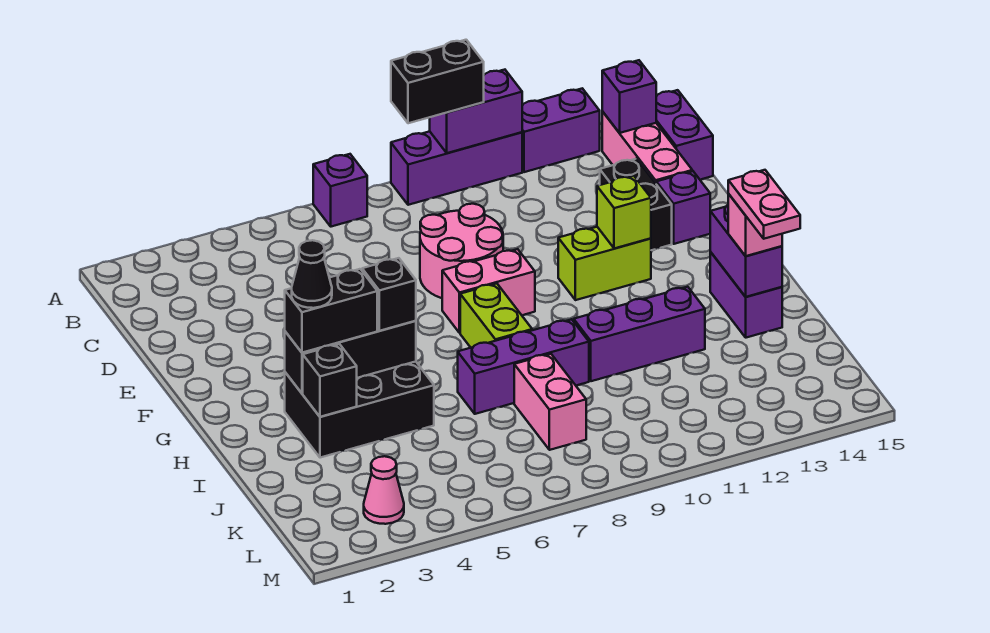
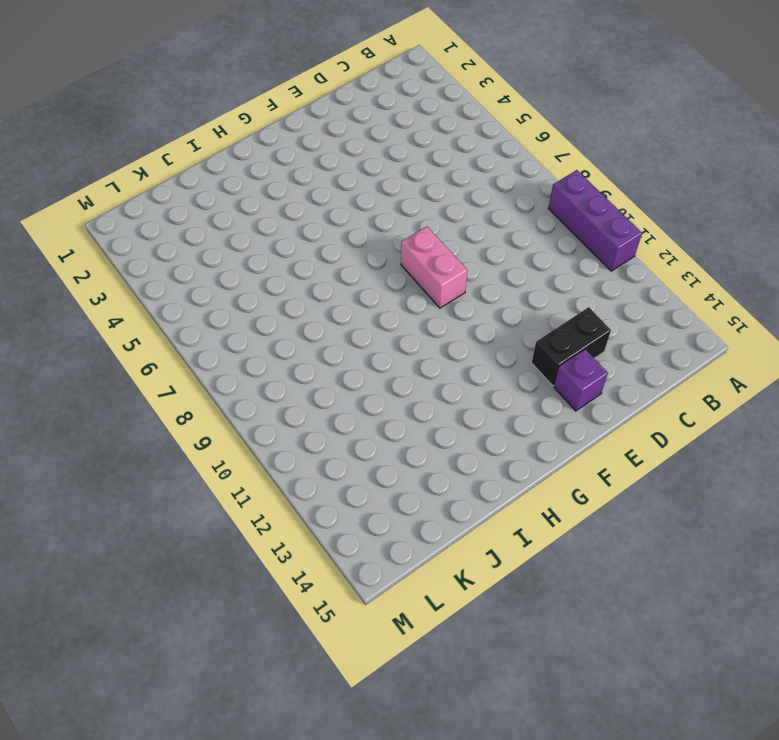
none -> purple 1x1 brick [313,154,367,227]
none -> purple 1x2 brick [522,88,600,172]
none -> pink 1x3 brick [602,112,692,183]

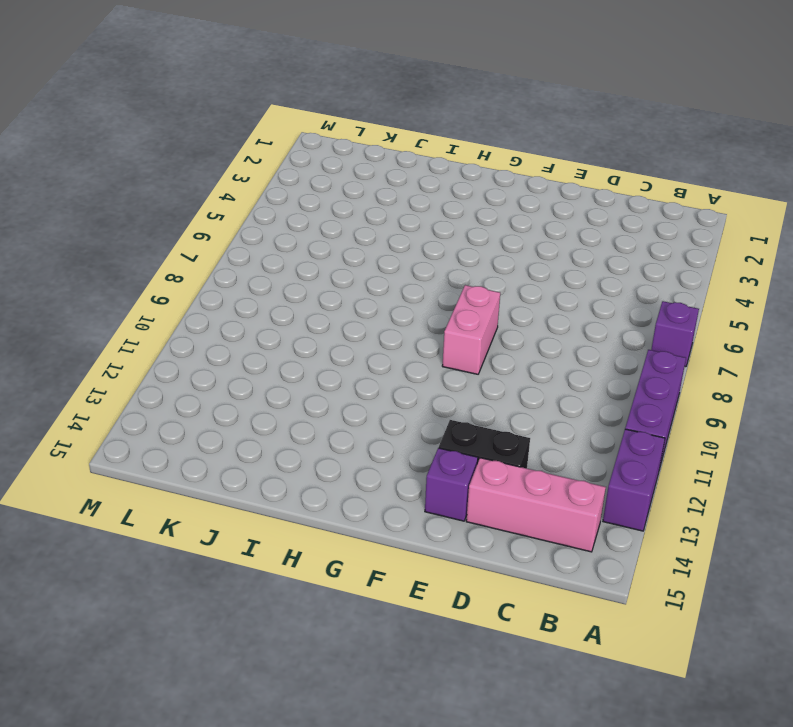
none -> purple 1x2 brick [656,90,713,180]
none -> pink 2x2 round brick [420,204,503,298]
none -> lime 1x2 brick [558,227,651,300]

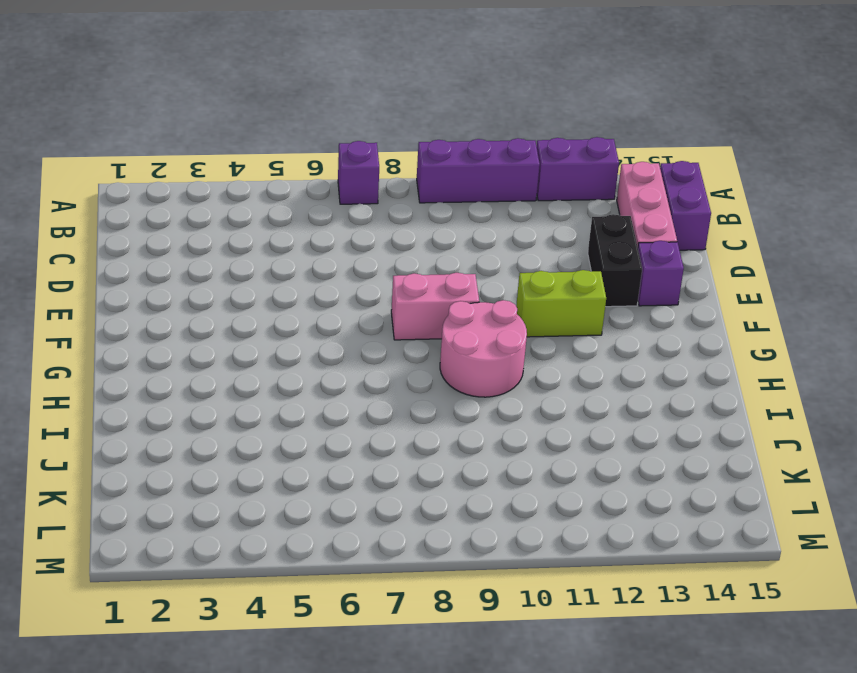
pink 2x2 round brick [440,300,527,397] -> pink 2x2 round brick moved to [420,204,503,298]
none -> lime 1x2 brick [460,284,532,348]
none -> black 2x3 brick [285,362,434,458]
none -> purple 1x2 brick [710,252,782,338]

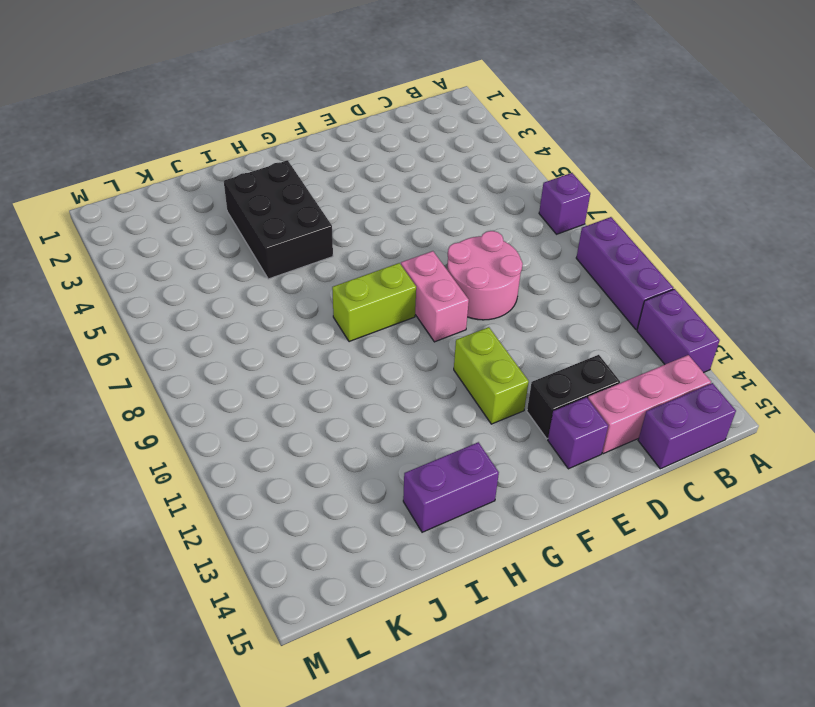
none -> purple 1x3 brick [458,319,589,414]
none -> purple 1x3 brick [574,287,705,381]
none -> pink 1x2 brick [514,354,586,450]

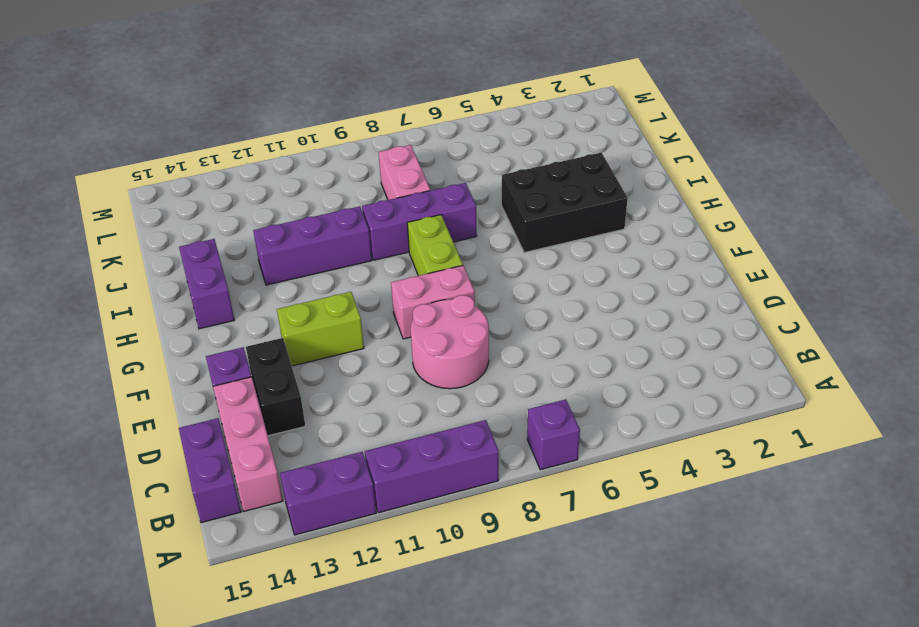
none -> pink 1x1 cone [364,456,404,524]
none -> purple 1x2 brick [430,70,522,153]
none -> purple 1x1 brick [602,60,656,133]

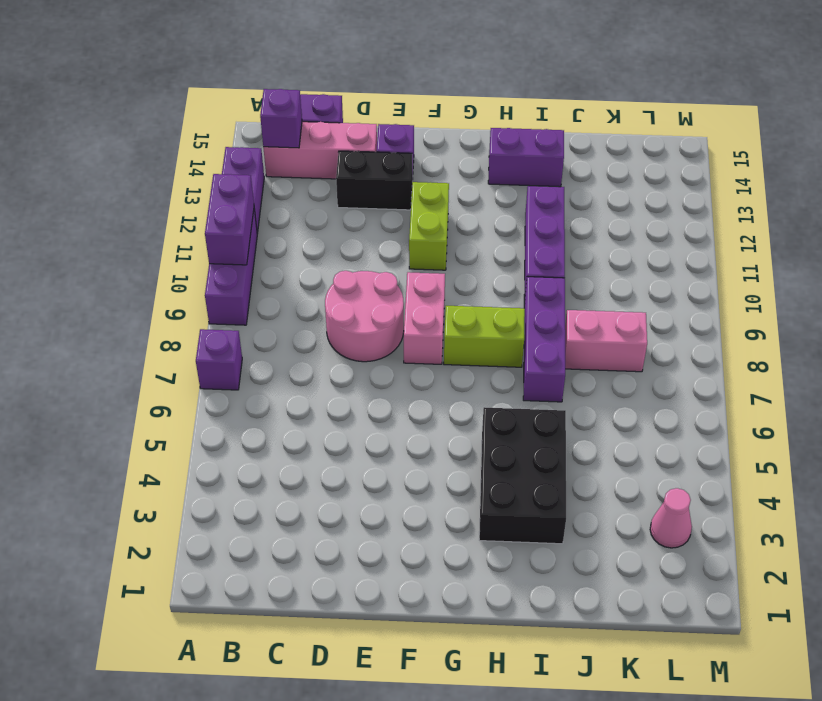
none -> lime 1x1 brick [597,176,651,249]
none -> black 1x3 brick [285,321,416,393]
none -> purple 1x2 brick [710,205,782,297]

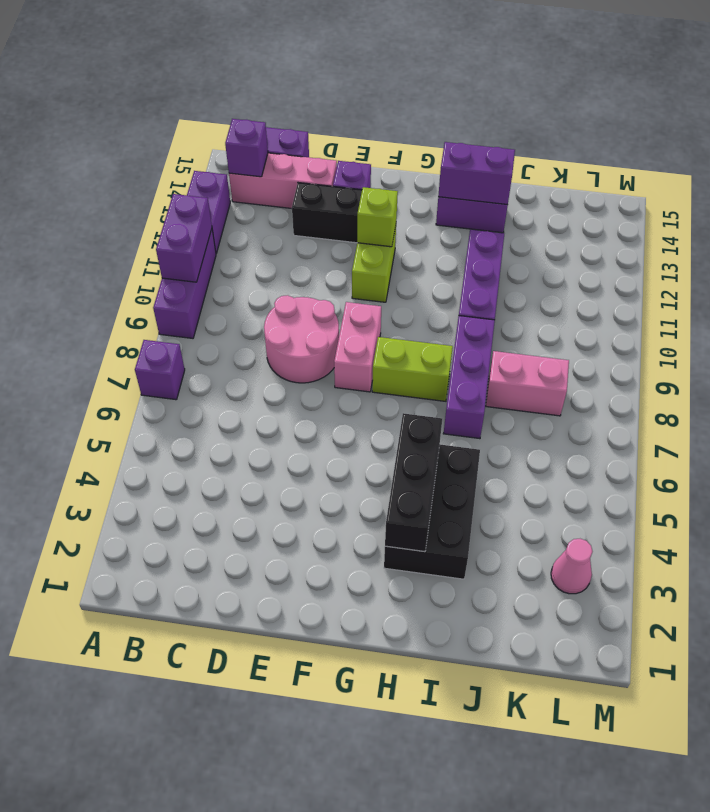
none -> black 1x1 brick [303,344,357,417]
none -> black 1x2 brick [391,40,484,123]
none -> black 1x2 brick [285,269,377,353]

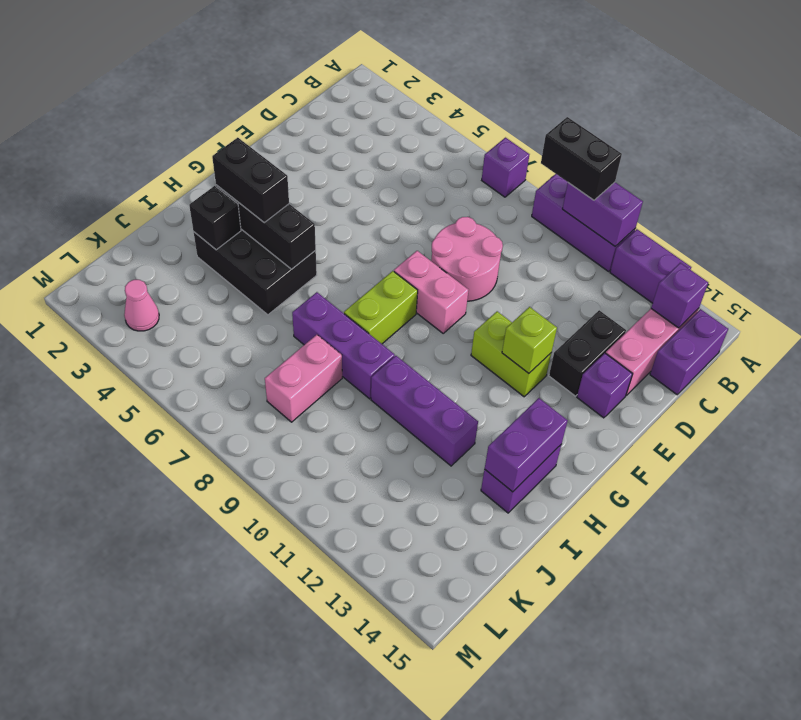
none -> black 1x1 brick [362,258,416,331]
none -> pink 1x1 brick [728,194,782,256]
none -> black 1x1 cone [292,240,332,308]

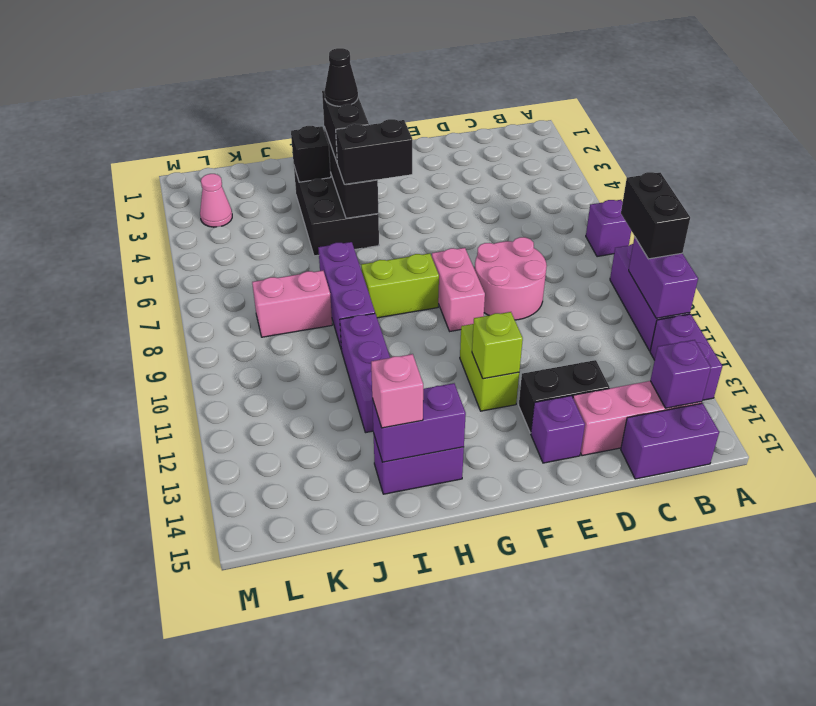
black 1x2 brick [336,119,412,184] -> black 1x1 brick [362,258,416,331]
none -> pink 1x2 plate [728,170,800,239]

